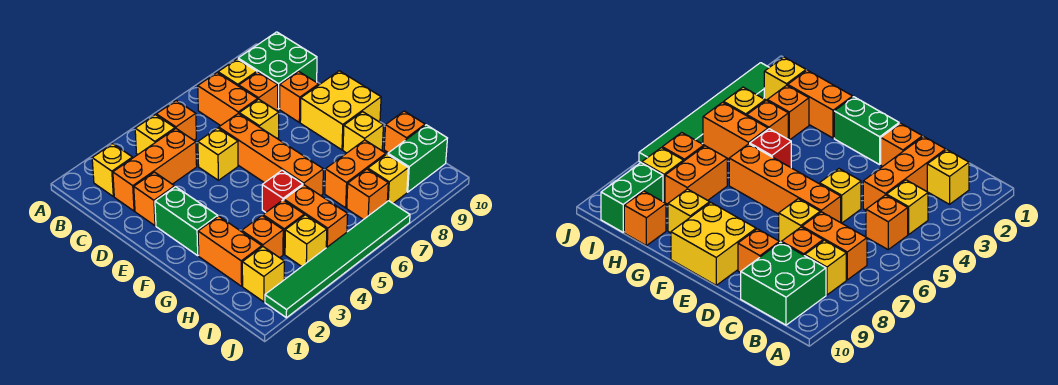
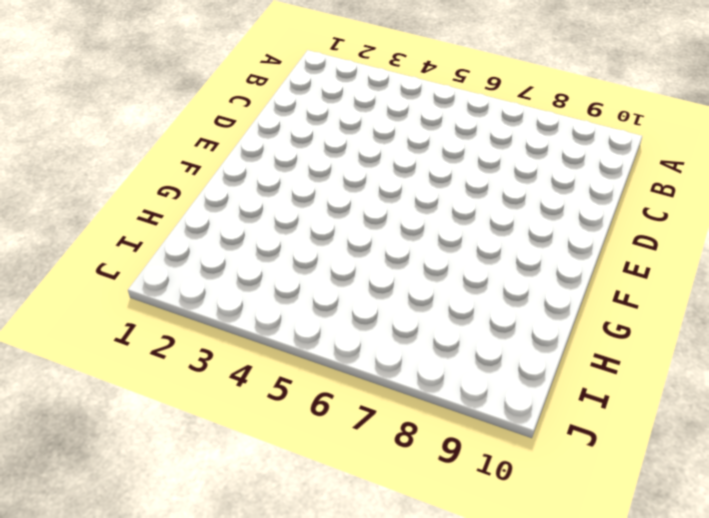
none -> yellow 1x1 brick [92,144,132,196]
none -> yellow 1x1 brick [135,115,175,154]
none -> orange 1x1 brick [156,101,196,140]

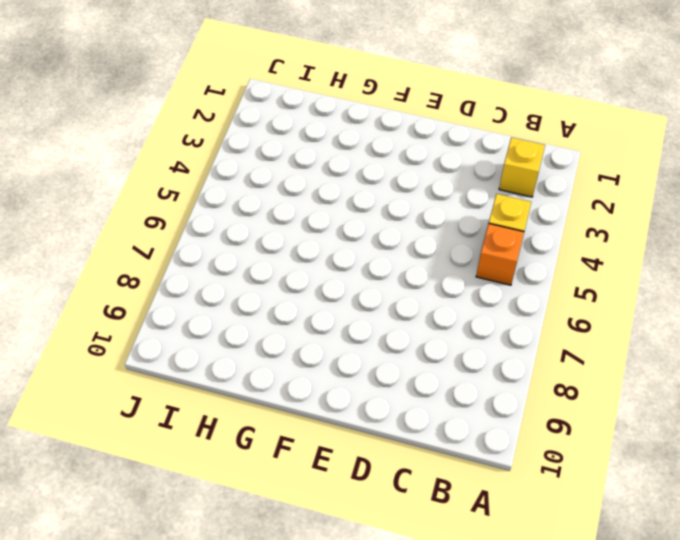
none -> orange 1x2 brick [198,73,258,126]
none -> yellow 1x1 brick [218,59,257,86]
none -> green 2x2 brick [238,32,317,109]

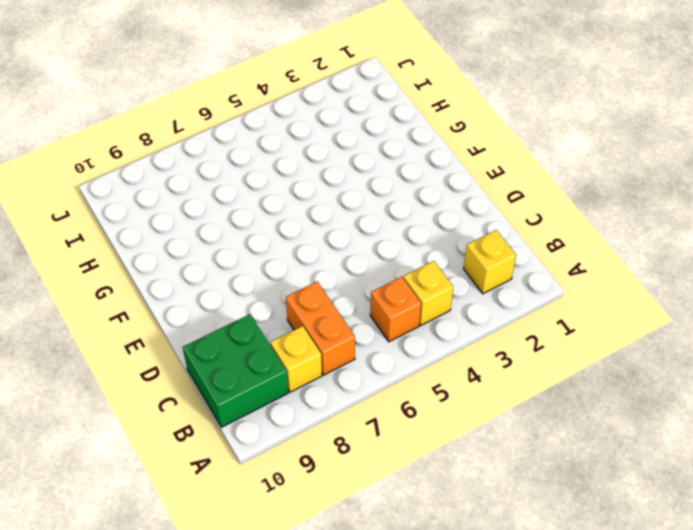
none -> orange 1x3 brick [113,129,197,211]
none -> orange 1x1 brick [239,72,278,111]
none -> orange 1x1 brick [134,172,175,226]

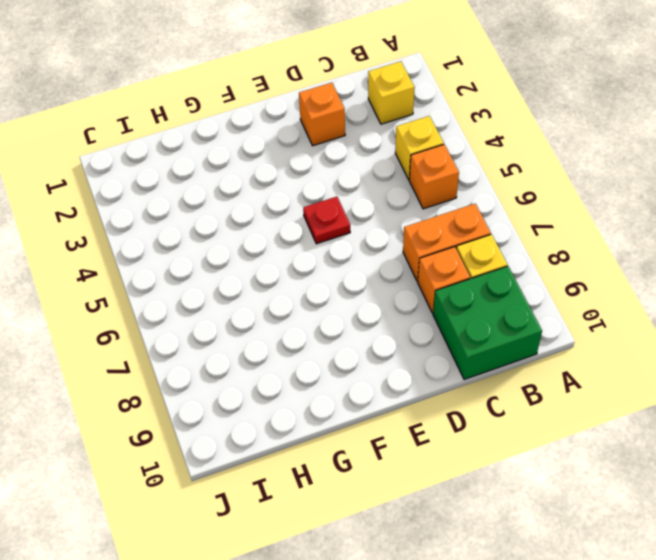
red 1x1 plate [303,197,350,244] -> none
none -> orange 1x3 brick [113,129,197,211]
none -> yellow 1x1 brick [198,128,238,180]
none -> orange 1x4 brick [219,113,323,196]

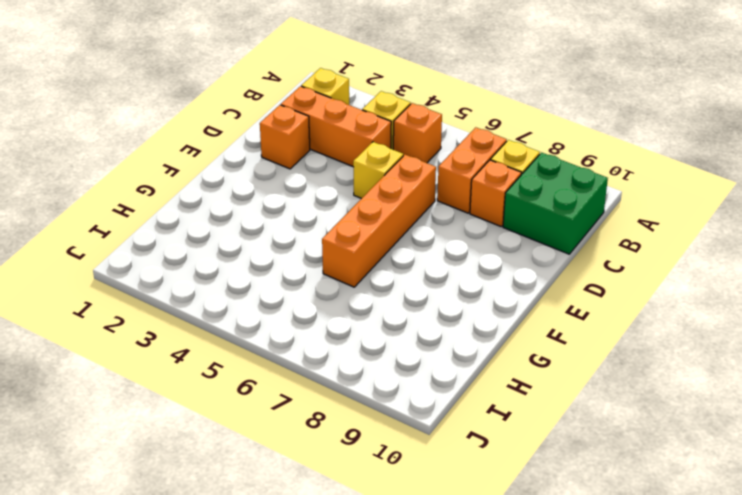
none -> yellow 1x1 brick [239,99,279,138]
none -> orange 1x1 brick [280,71,319,122]
none -> green 1x2 brick [155,187,218,255]

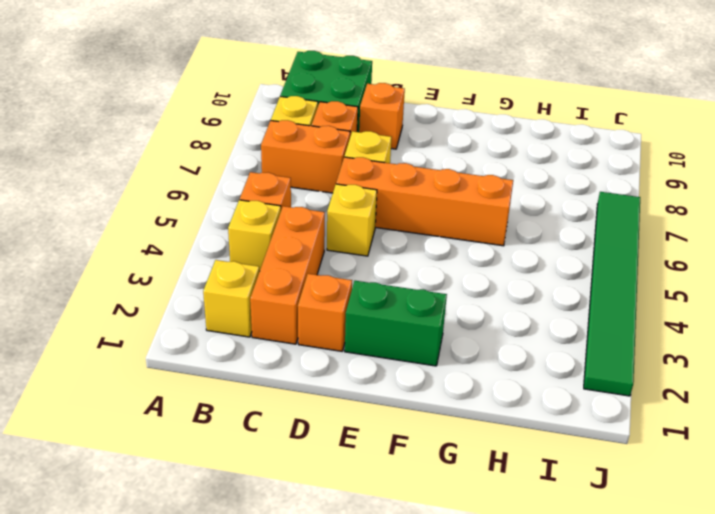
none -> yellow 2x2 brick [300,71,381,150]
none -> orange 1x2 brick [198,216,262,286]
none -> red 1x1 brick [262,170,303,212]

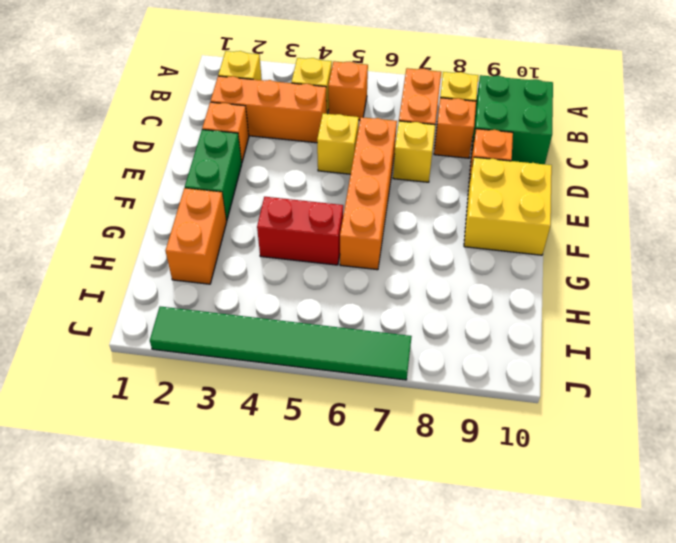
red 1x2 brick [257,197,343,265] -> red 1x1 brick [262,170,303,212]
none -> yellow 1x1 brick [343,112,383,153]
none -> orange 1x1 brick [242,216,283,258]
none -> orange 1x1 brick [263,200,304,254]

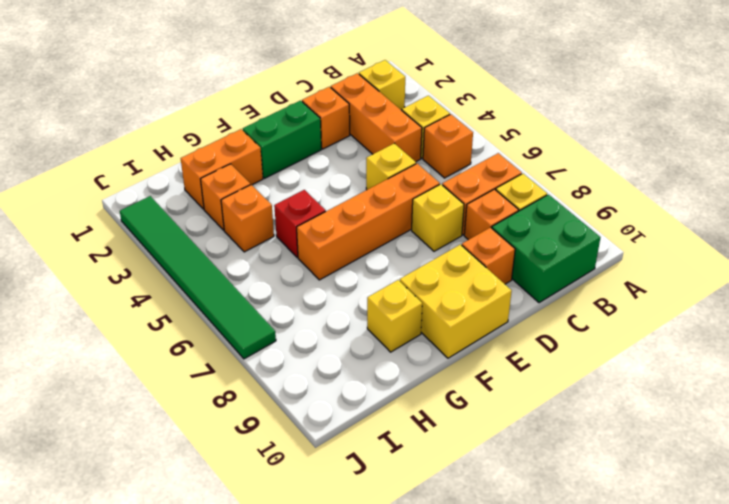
none -> orange 1x2 brick [284,185,348,248]
none -> orange 1x2 brick [325,140,386,208]
none -> orange 1x1 brick [384,111,425,153]

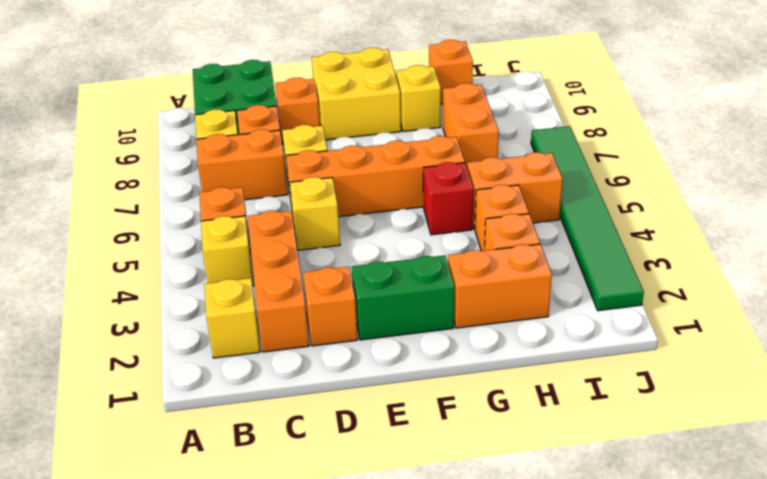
none -> yellow 1x1 brick [242,247,284,302]
none -> yellow 1x1 brick [285,215,327,267]
none -> orange 1x1 brick [347,169,388,220]

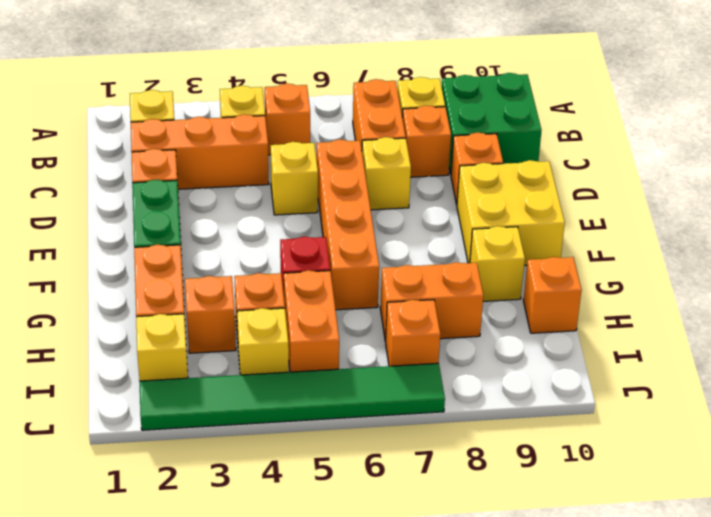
none -> yellow 1x1 brick [368,154,408,203]
none -> green 1x2 brick [388,125,447,192]

